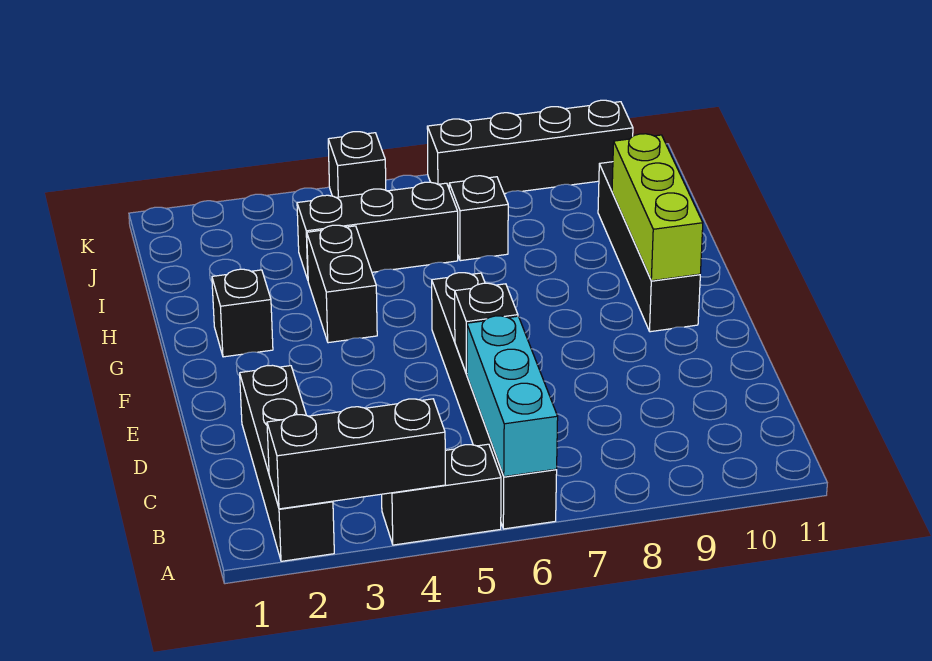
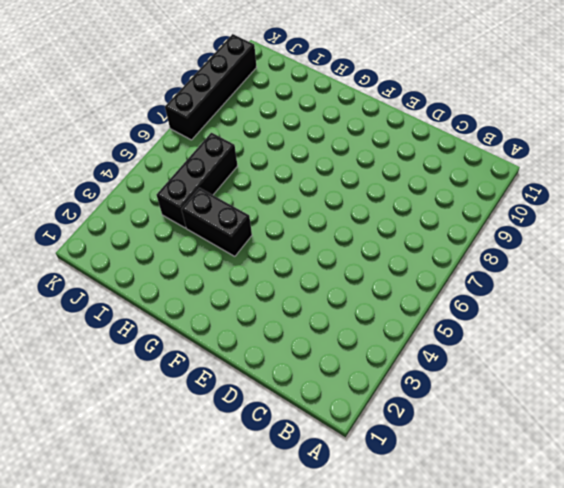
none -> black 1x4 brick [240,365,334,561]
none -> black 1x2 brick [382,444,501,545]
none -> black 1x6 brick [432,273,557,529]

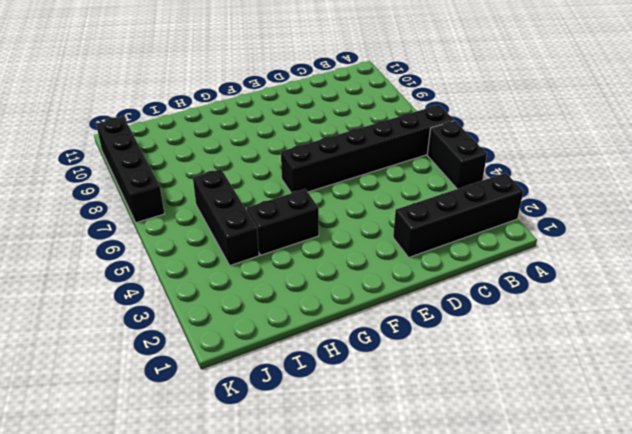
none -> black 1x4 brick [598,162,700,332]
none -> black 1x1 brick [212,269,273,357]
none -> black 1x1 brick [449,176,508,261]

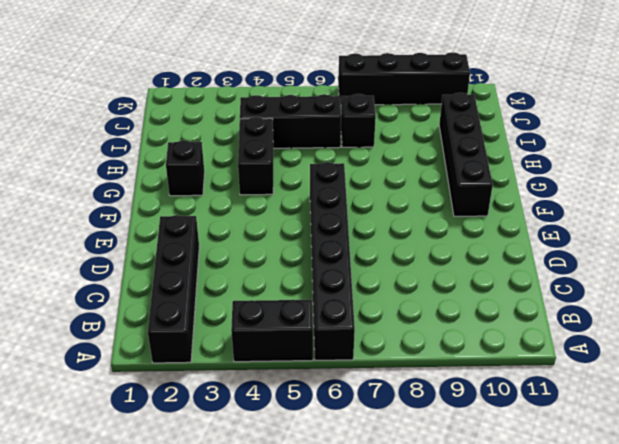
none -> black 1x1 brick [328,132,386,197]
none -> black 1x3 brick [267,399,445,509]
none -> cyan 1x3 brick [467,316,558,477]

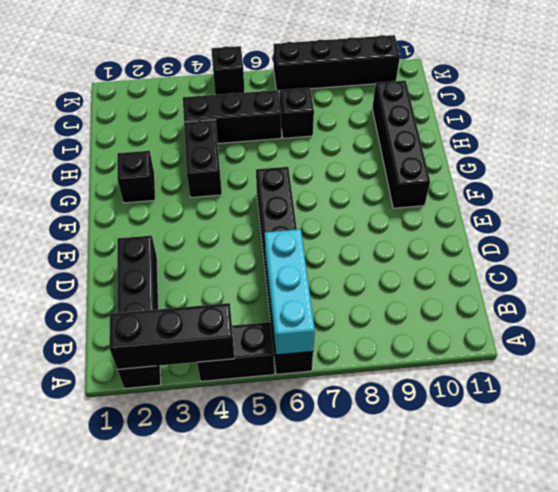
none -> black 1x1 brick [455,283,518,374]
none -> lime 1x3 brick [612,134,703,281]

